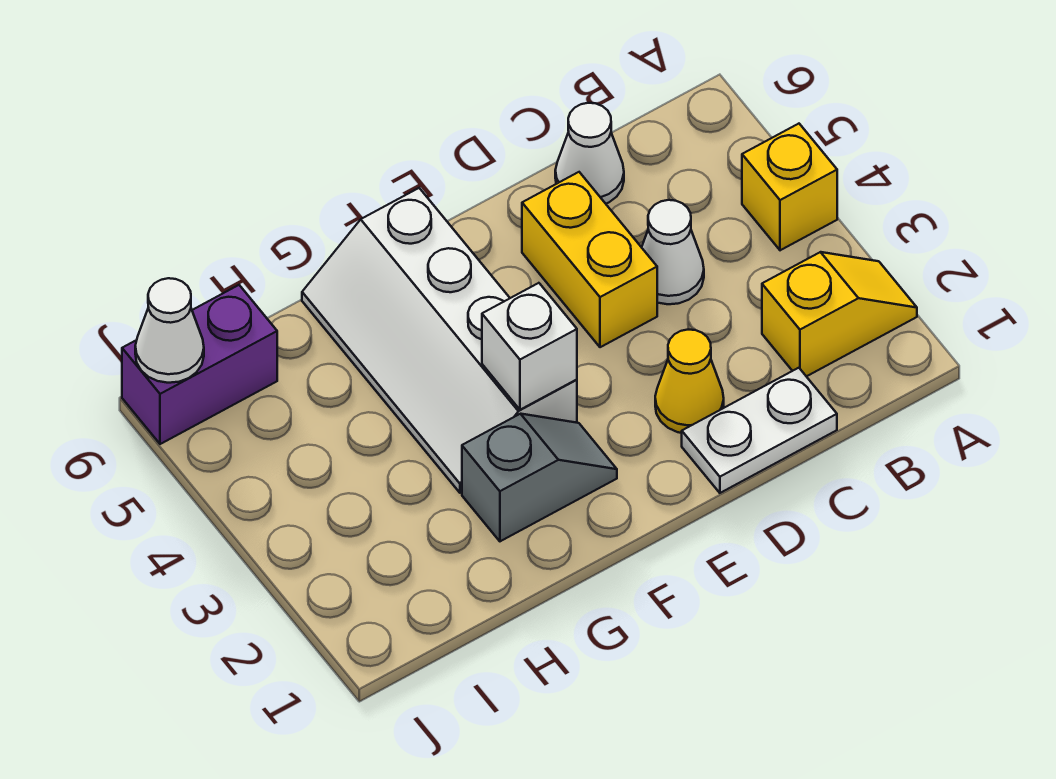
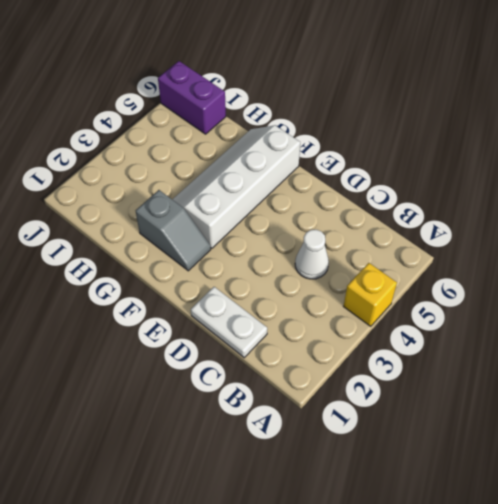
none -> yellow 1x2 slope [762,252,917,377]
none -> white 1x1 cone [555,103,624,204]
none -> yellow 1x1 cone [655,329,724,433]

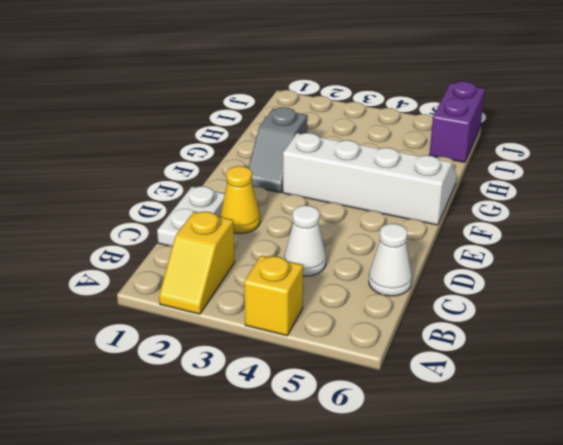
none -> yellow 1x2 brick [522,172,657,347]
none -> white 1x1 brick [482,283,577,410]
none -> white 1x1 cone [135,278,204,383]

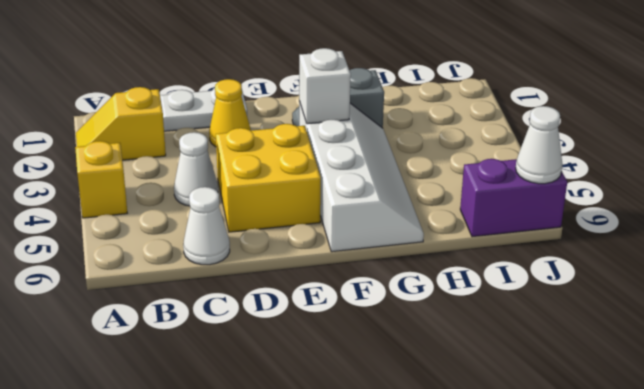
yellow 2x2 brick [216,124,321,232] -> yellow 1x2 brick [522,172,657,347]

